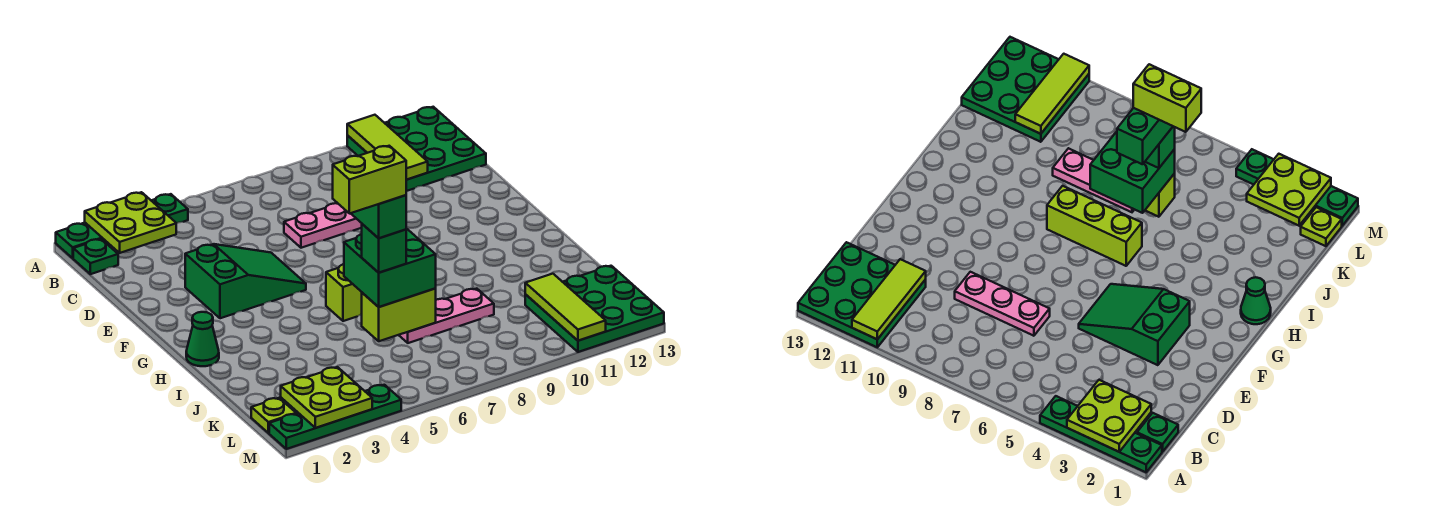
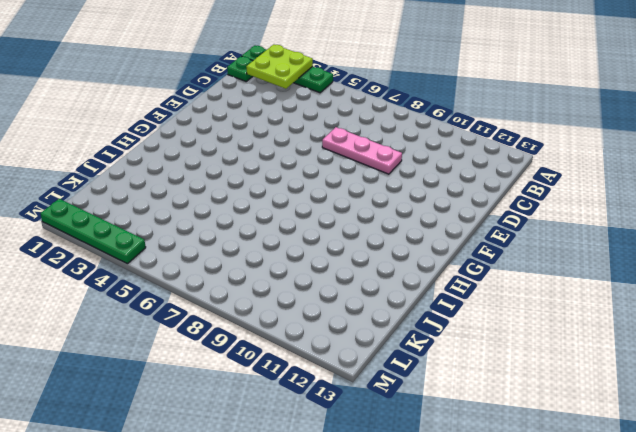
none -> green 3x3 plate [347,107,486,191]
none -> green 2x3 slope [185,244,306,318]
none -> green 1x1 cone [186,312,219,366]

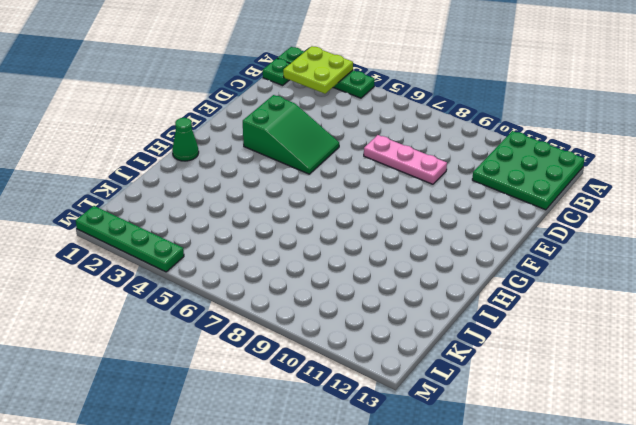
none -> lime 1x3 brick [326,264,362,321]
none -> pink 1x3 plate [399,289,494,343]
none -> green 3x3 plate [525,266,664,352]

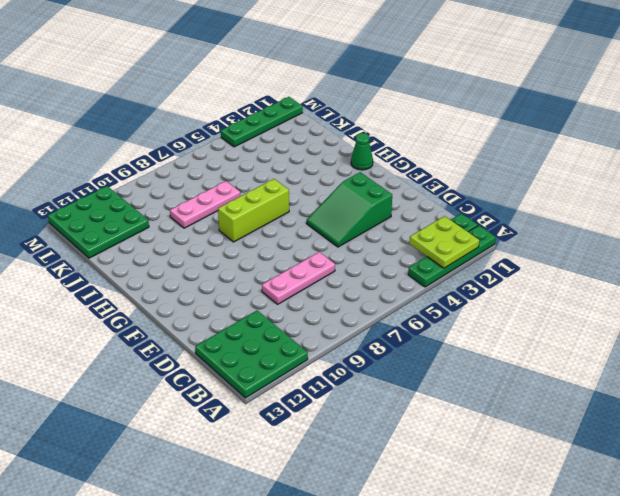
none -> lime 1x1 plate [251,398,296,433]
none -> lime 1x3 tile [347,115,428,180]
none -> lime 1x2 brick [362,289,436,341]

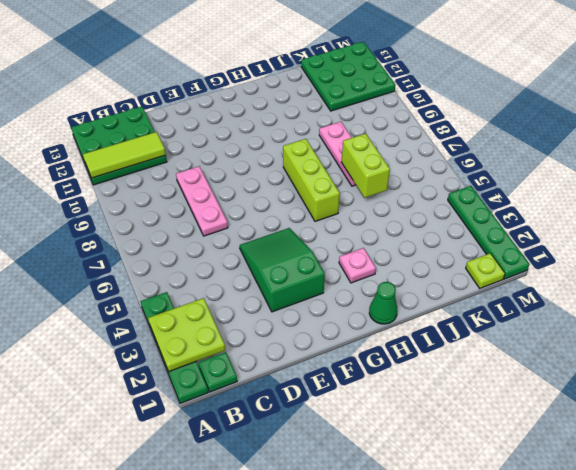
pink 1x1 plate [339,248,376,283] -> none
none -> lime 1x3 tile [525,274,606,341]
none -> lime 2x2 plate [281,367,372,428]
none -> green 2x2 brick [344,228,436,307]

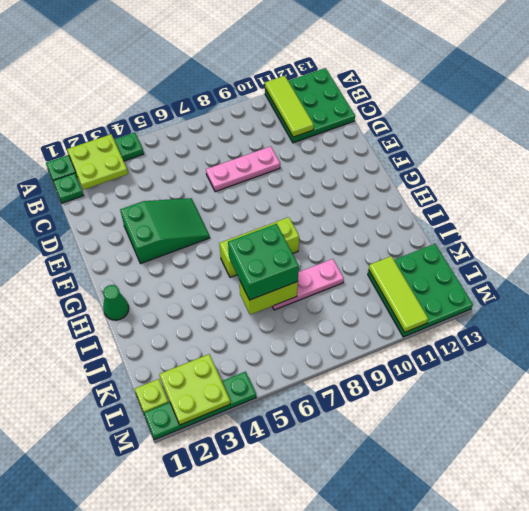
none -> green 1x1 brick [362,224,406,273]
none -> green 1x2 brick [351,195,406,238]
none -> lime 1x2 brick [333,146,406,214]

